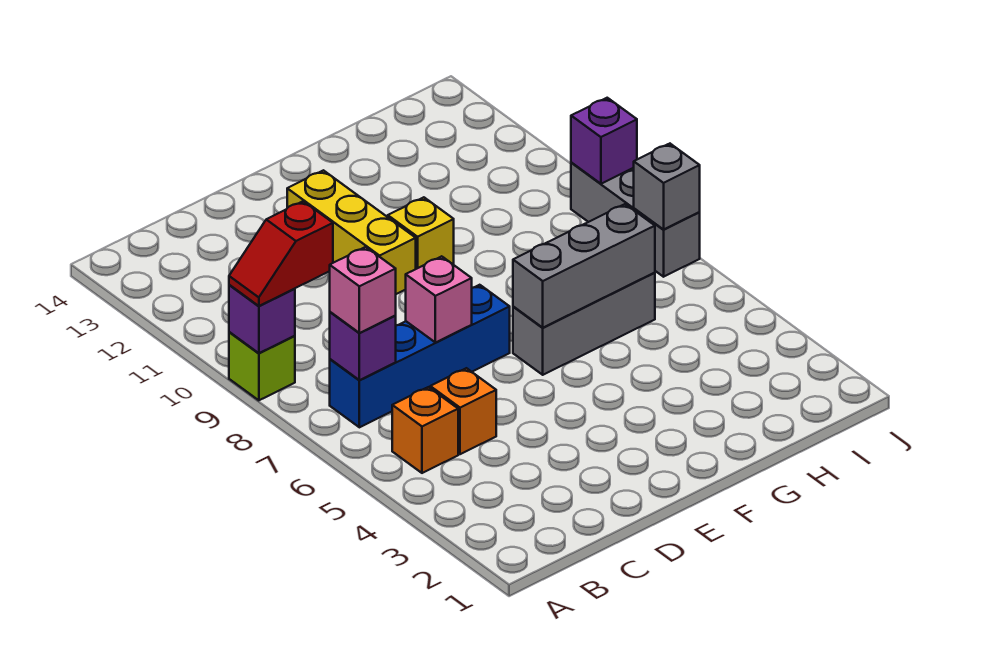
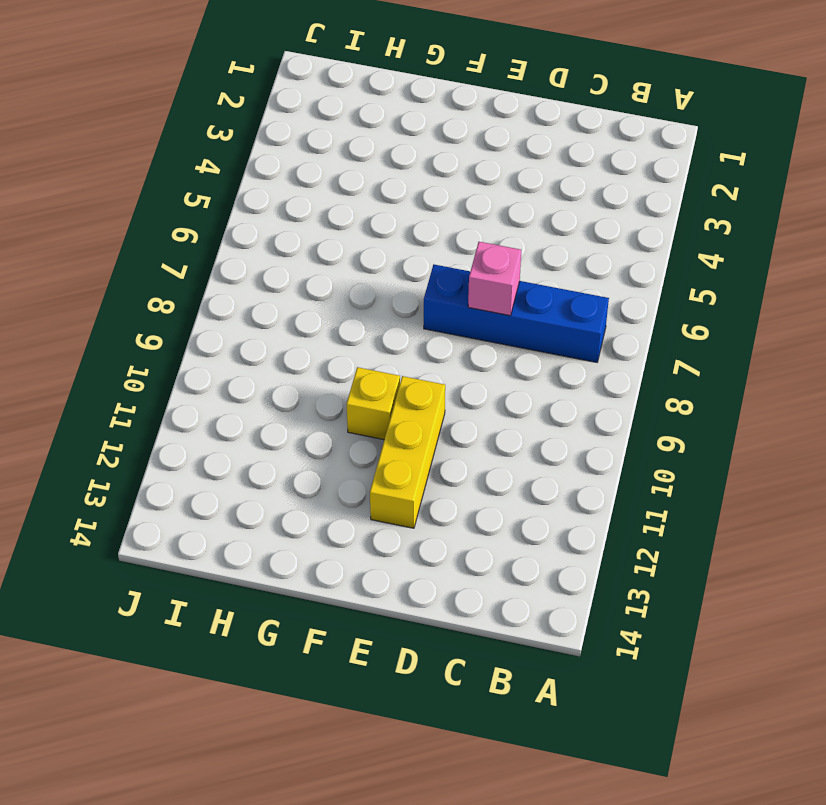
none -> lime 1x1 brick [229,332,295,400]
none -> orange 1x1 brick [392,387,458,473]
none -> orange 1x1 brick [430,368,496,454]

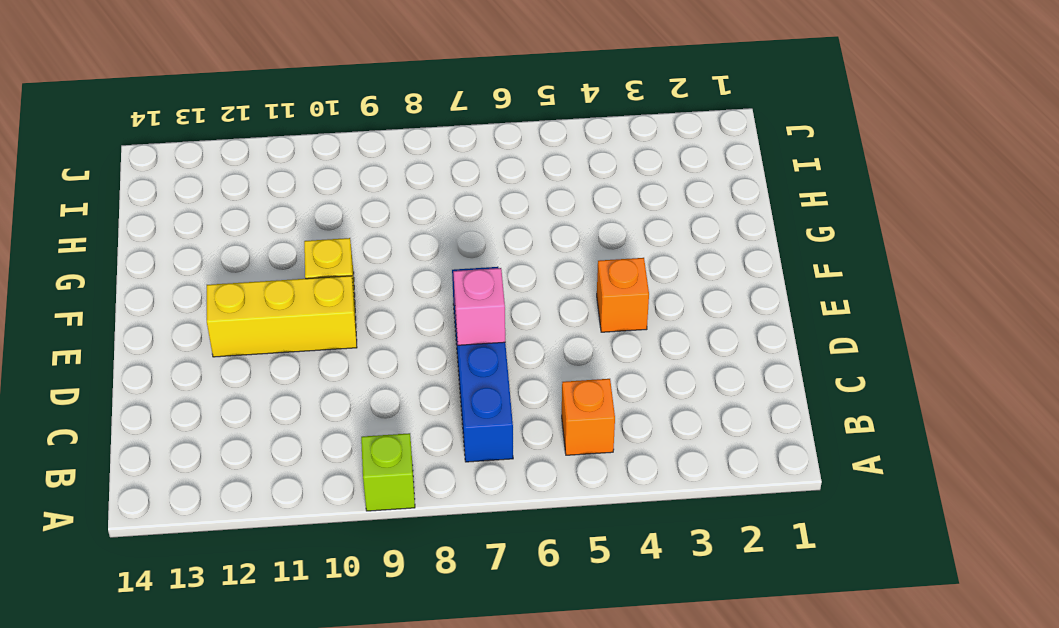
orange 1x1 brick [597,258,649,332] -> orange 1x1 brick moved to [430,368,496,454]
none -> grey 1x3 brick [513,273,655,375]
none -> grey 1x3 brick [571,163,700,277]
none -> purple 1x1 brick [229,285,295,353]

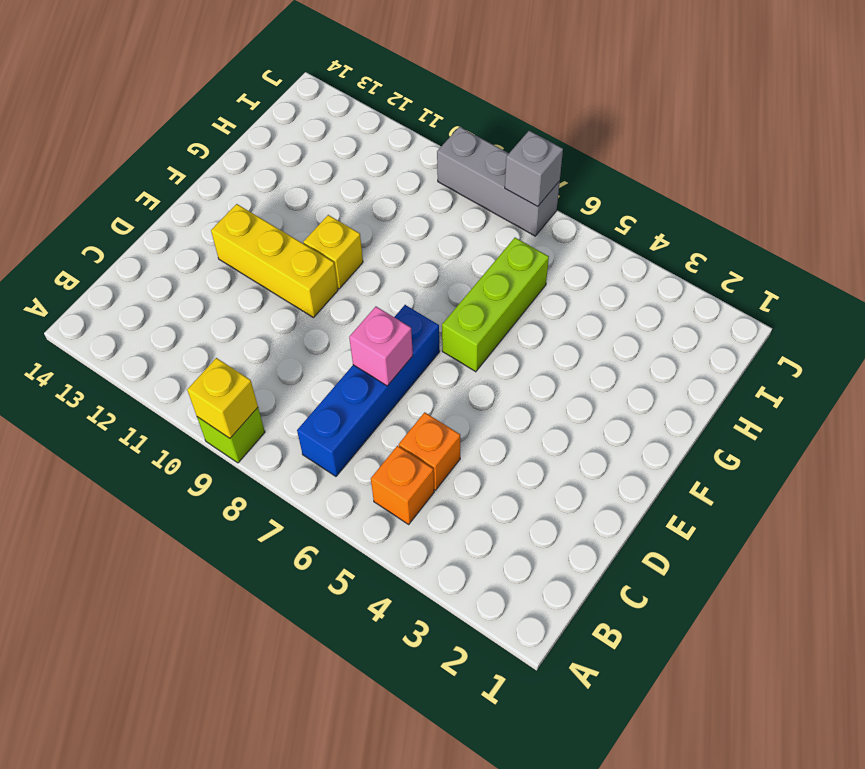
yellow 1x1 brick [187,358,258,438] -> purple 1x1 brick [229,285,295,353]
lime 1x3 brick [442,238,549,372] -> grey 1x3 brick [513,273,655,375]
none -> purple 1x1 brick [330,312,396,380]
none -> grey 1x3 brick [513,204,655,328]
none -> purple 1x1 brick [571,98,637,184]

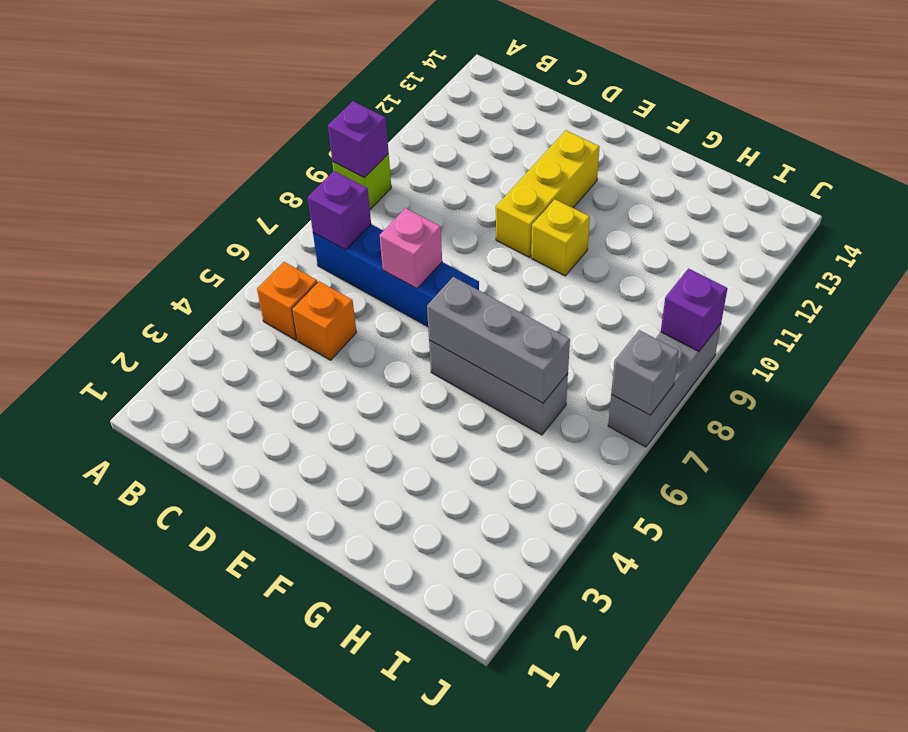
none -> red 1x2 slope [229,201,333,306]
none -> pink 1x1 brick [330,247,396,333]

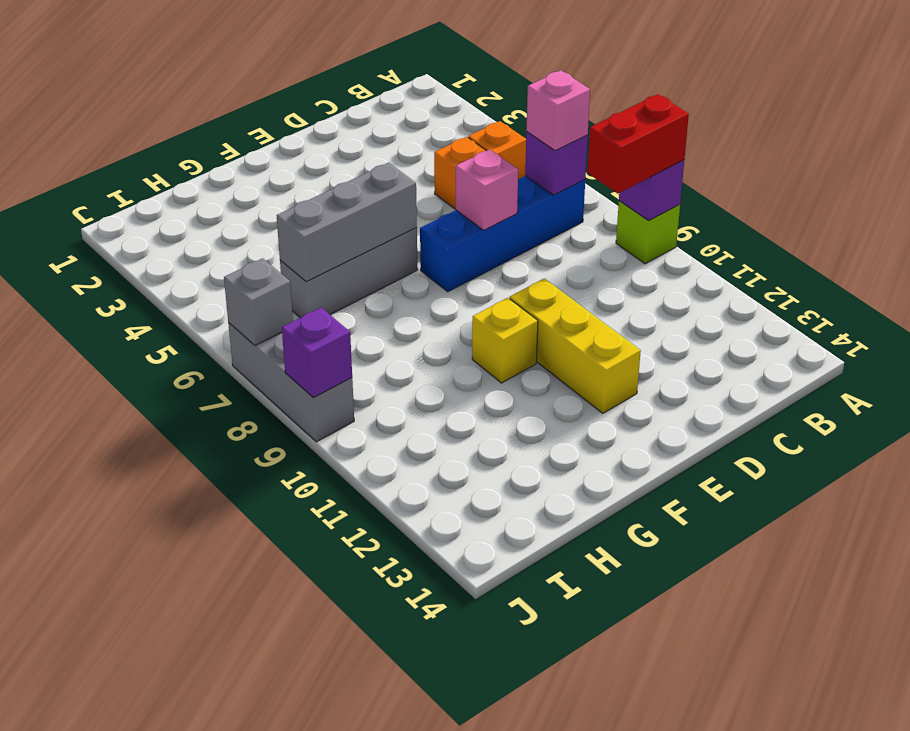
red 1x2 brick [588,94,689,193] -> red 1x2 slope [229,201,333,306]

